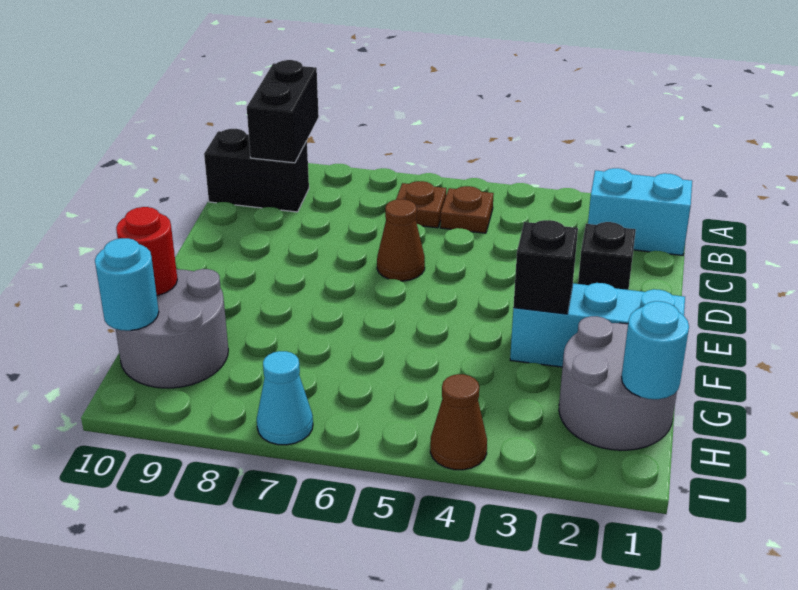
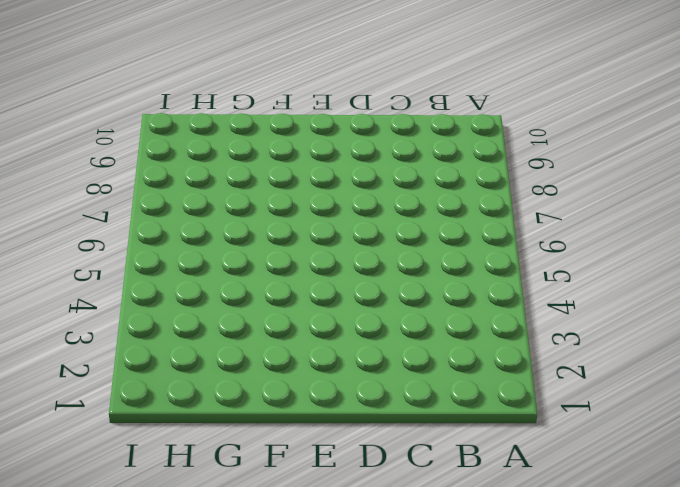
none -> cyan 1x2 brick [588,168,692,255]
none -> brown 1x1 plate [440,186,494,233]
none -> brown 1x1 plate [396,181,446,228]

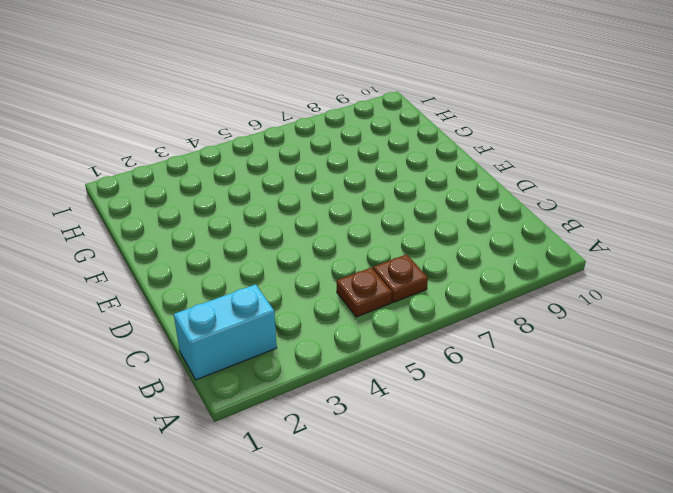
none -> black 1x2 brick [204,129,309,212]
none -> black 1x1 brick [578,222,636,290]
none -> brown 1x1 cone [377,199,425,281]

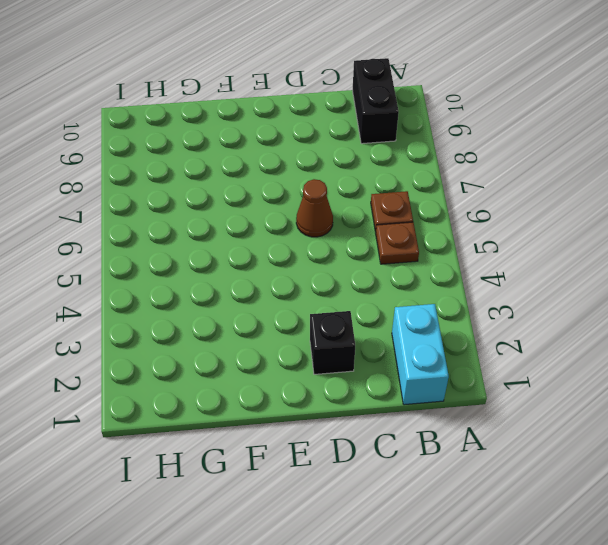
none -> cyan 1x3 brick [510,283,685,367]
none -> grey 2x2 round brick [559,316,677,450]
none -> grey 2x2 round brick [116,269,228,388]

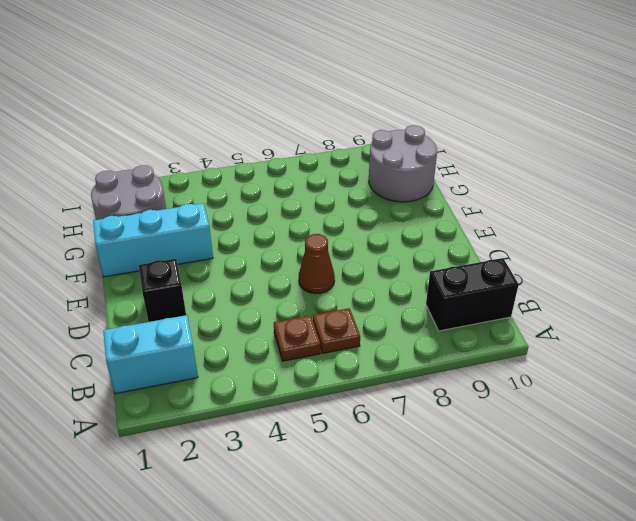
none -> brown 1x1 cone [430,374,487,470]
none -> cyan 1x1 cone [257,351,313,445]
none -> black 1x2 brick [247,60,319,163]

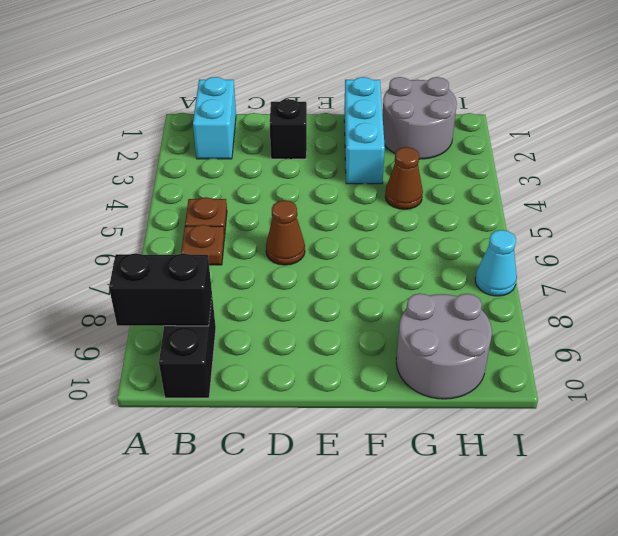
brown 1x1 cone [385,147,423,209] -> brown 1x1 cone moved to [430,374,487,470]
none -> black 1x1 brick [513,220,578,314]
none -> red 1x1 round brick [116,207,177,296]
none -> cyan 1x1 round brick [622,301,689,399]

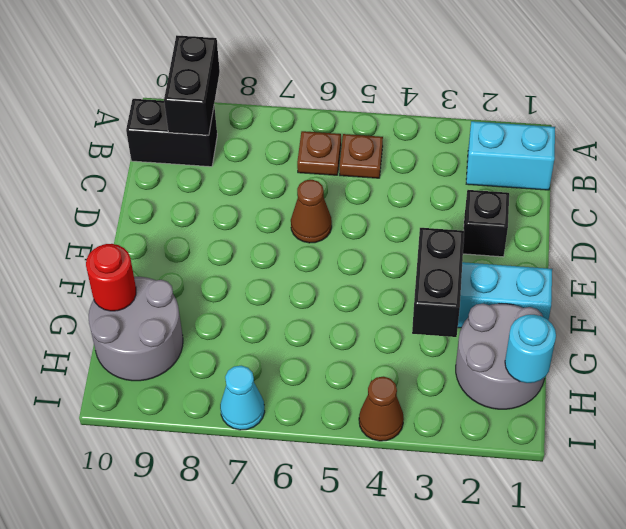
black 1x2 brick [412,228,464,337] -> black 1x1 brick [513,220,578,314]
none -> cyan 1x1 round brick [95,238,159,331]

